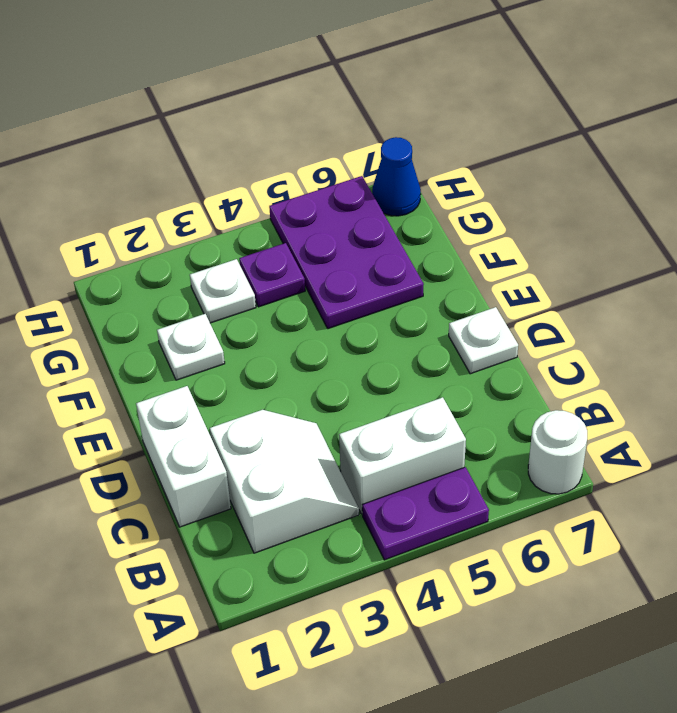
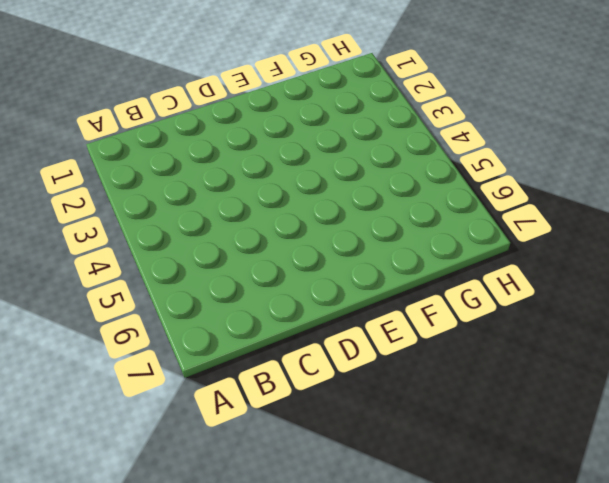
none -> purple 1x2 plate [362,467,489,560]
none -> white 1x1 round brick [528,410,587,494]

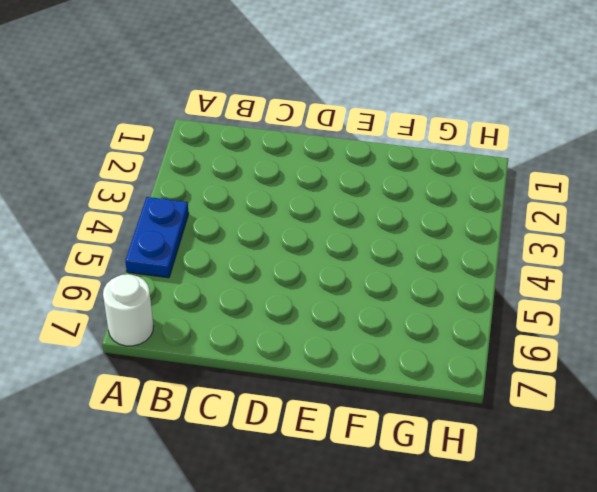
blue 1x2 plate [125,197,189,278] -> purple 1x2 plate [362,467,489,560]
none -> white 2x2 slope [210,410,359,553]
none -> white 1x2 brick [339,397,466,514]

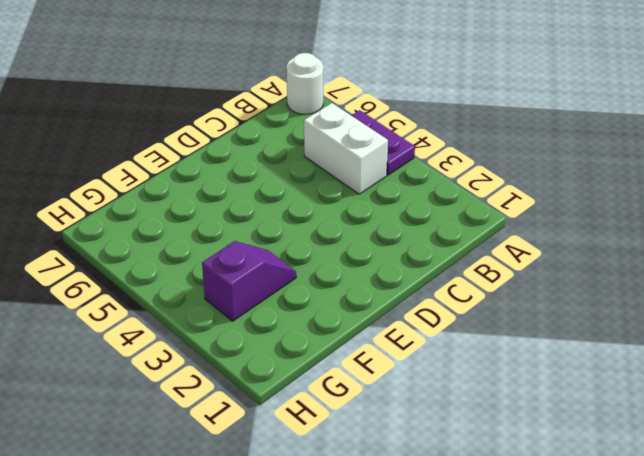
purple 1x2 slope [202,241,296,321] -> white 1x1 plate [190,259,256,323]
none -> white 2x2 slope [210,410,359,553]
none -> white 1x2 brick [136,386,231,527]

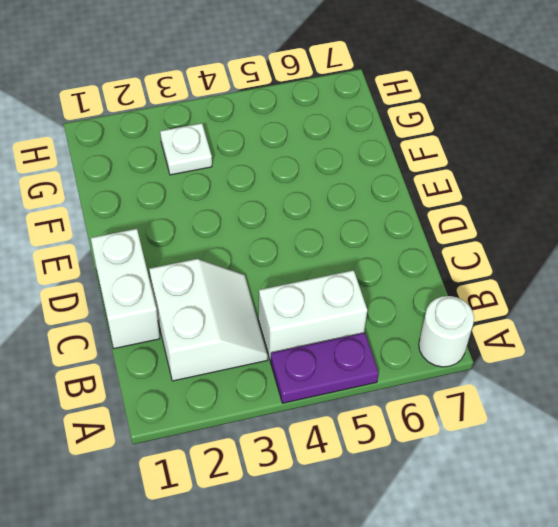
none -> white 1x1 plate [449,307,518,374]
none -> white 1x1 plate [157,314,225,380]

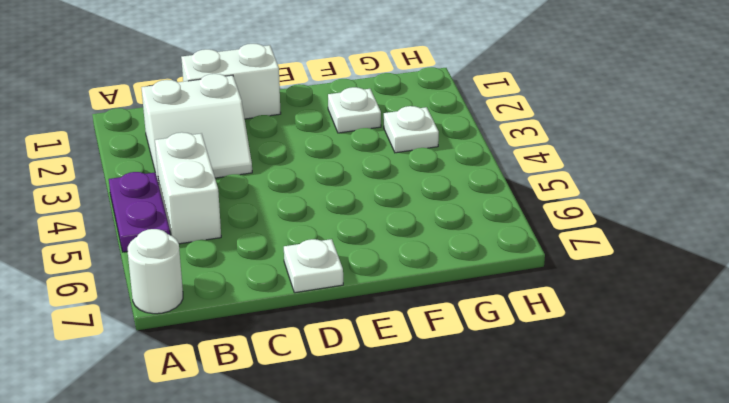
none -> purple 2x3 plate [269,176,424,329]
none -> purple 1x1 plate [239,243,305,307]

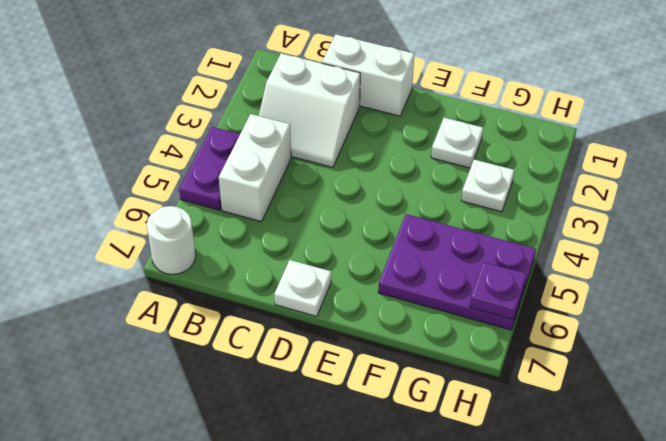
purple 1x1 plate [470,262,527,320] -> purple 1x1 plate moved to [239,243,305,307]
none -> blue 1x1 cone [372,137,421,216]

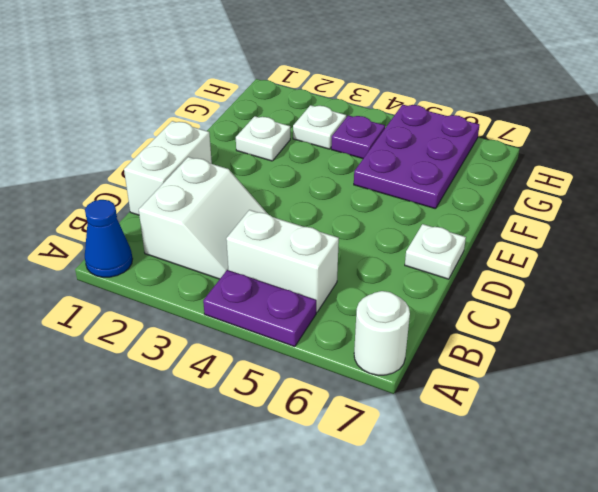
blue 1x1 cone [85,200,133,277] -> blue 1x1 cone moved to [372,137,421,216]

